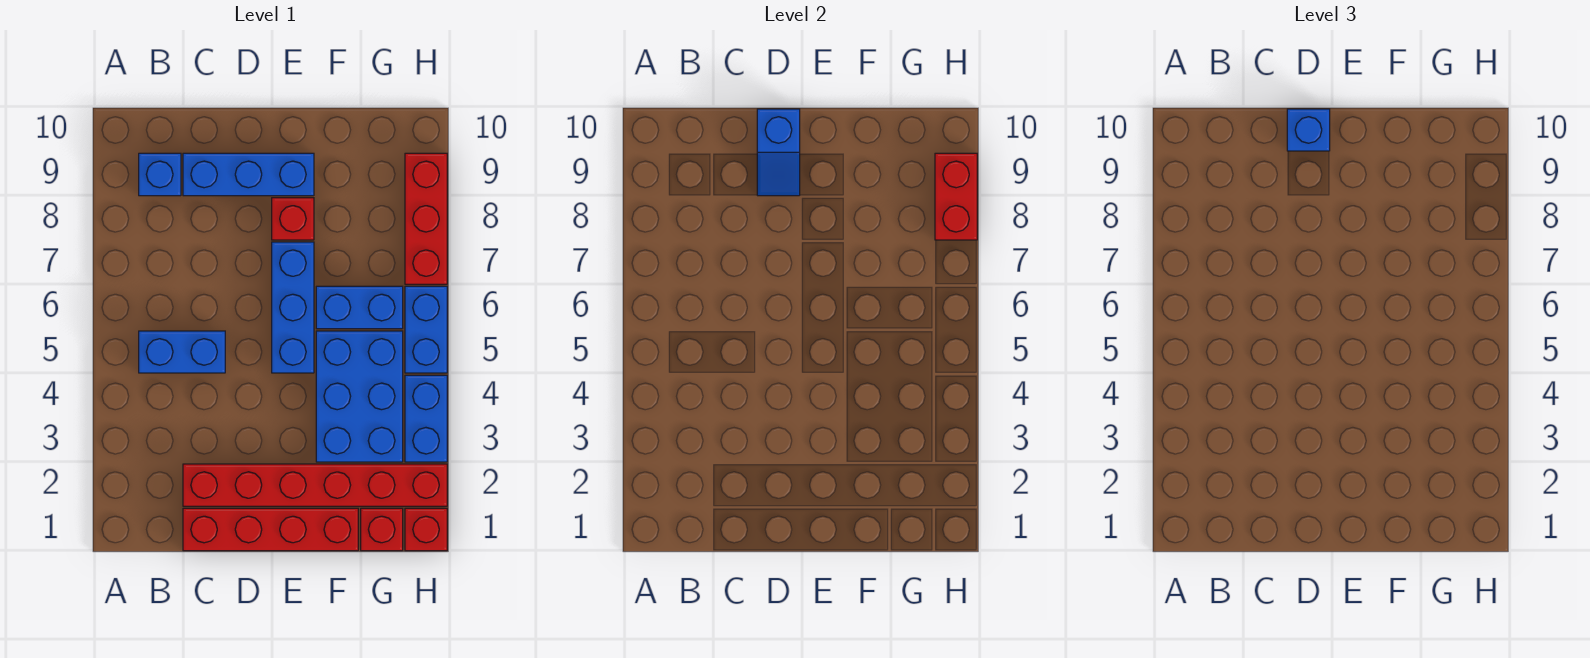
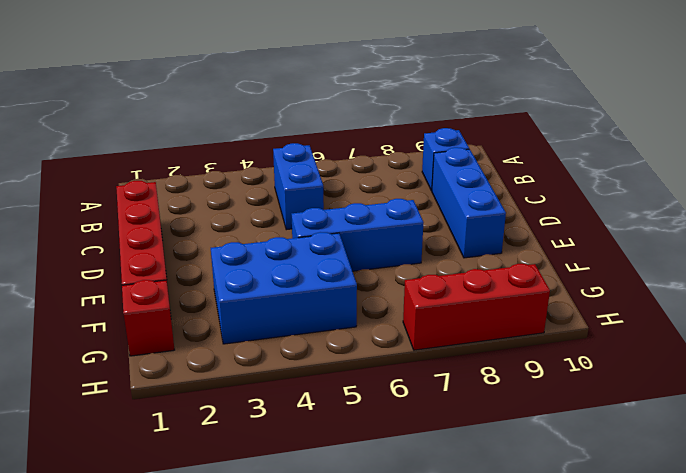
none -> red 1x6 brick [183,464,447,506]
none -> red 1x1 brick [272,198,314,240]
none -> blue 1x2 brick [316,286,403,329]

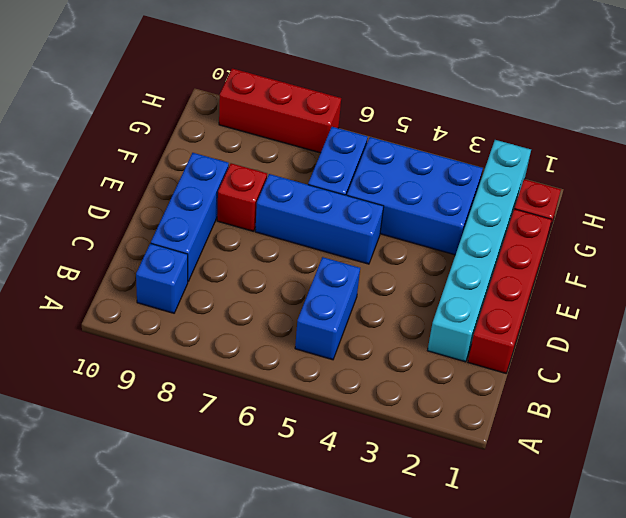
cyan 1x6 brick [427,140,531,362] -> red 1x6 brick [183,464,447,506]
none -> red 1x1 brick [405,508,447,551]
none -> blue 1x2 brick [405,375,447,462]
none -> blue 1x2 brick [405,286,447,373]

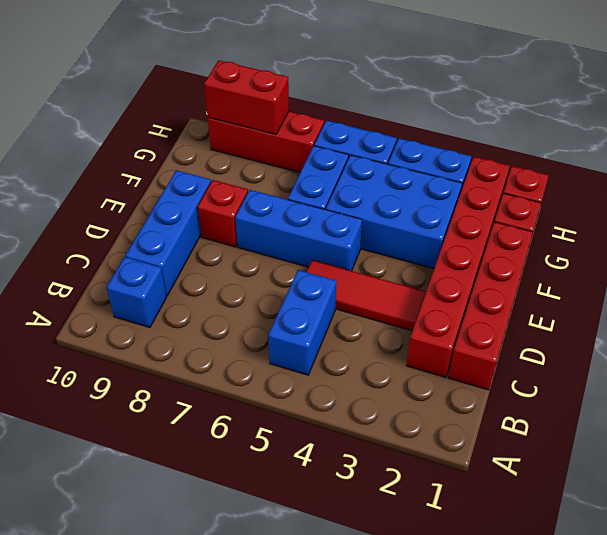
red 1x3 tile [307,260,426,331] -> none
none -> blue 1x2 slope [757,109,800,196]
none -> blue 1x1 brick [1287,109,1330,151]

